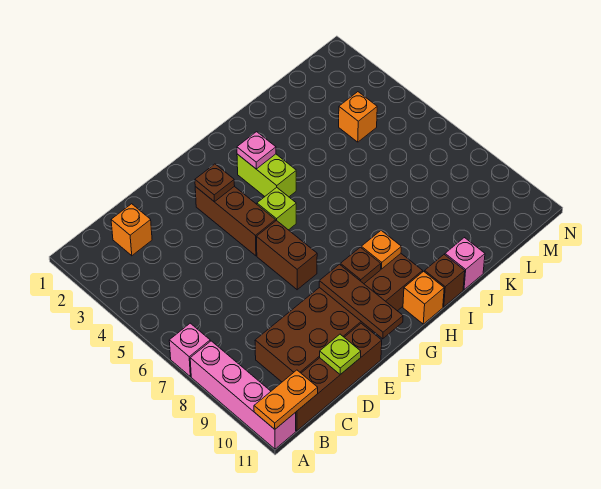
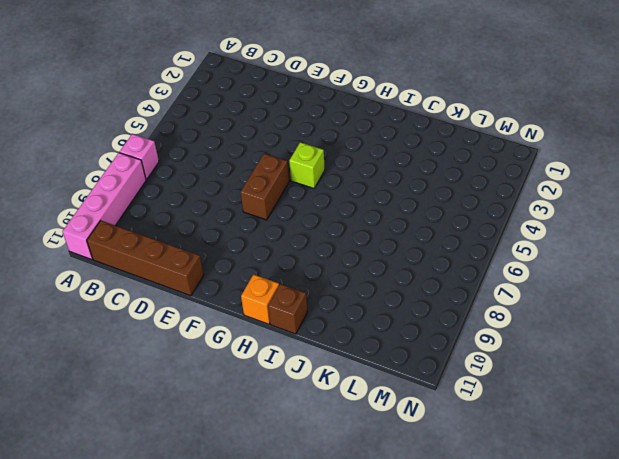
none -> orange 1x1 brick [111,204,152,256]
none -> brown 2x6 brick [255,254,423,382]
none -> brown 1x3 brick [195,186,276,256]

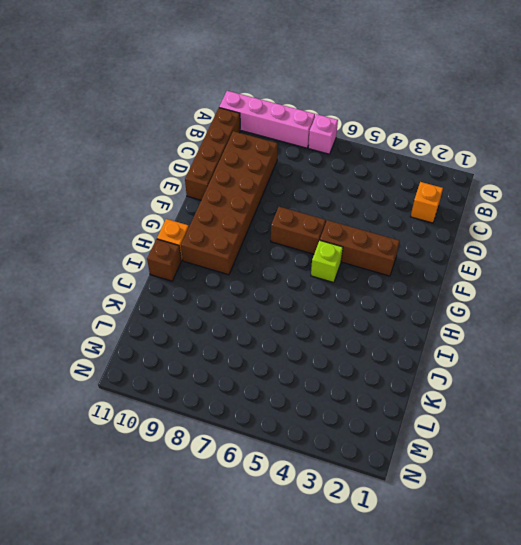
none -> lime 1x2 brick [237,154,296,197]
none -> pink 1x1 brick [445,238,485,290]
none -> orange 1x1 brick [339,92,377,142]

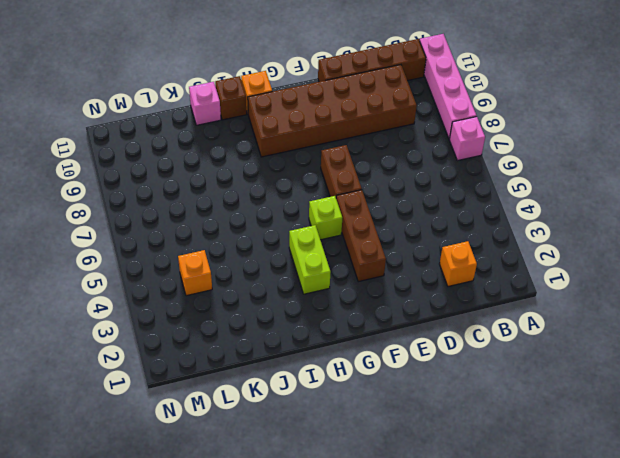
none -> orange 1x2 plate [254,370,318,429]
none -> lime 1x1 plate [320,334,361,375]
none -> brown 1x1 plate [195,164,235,202]

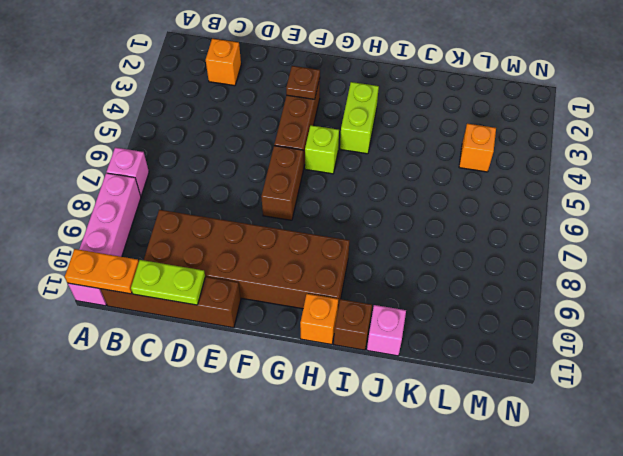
lime 1x2 plate [131,260,205,305] -> lime 1x1 plate [320,334,361,375]
none -> brown 1x3 plate [319,264,403,339]
none -> brown 1x1 plate [340,247,381,284]
none -> pink 1x1 plate [237,132,276,169]

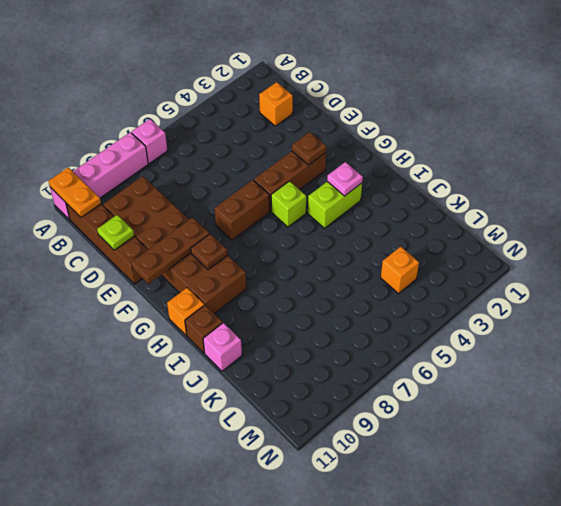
none -> orange 1x1 plate [361,231,401,269]

